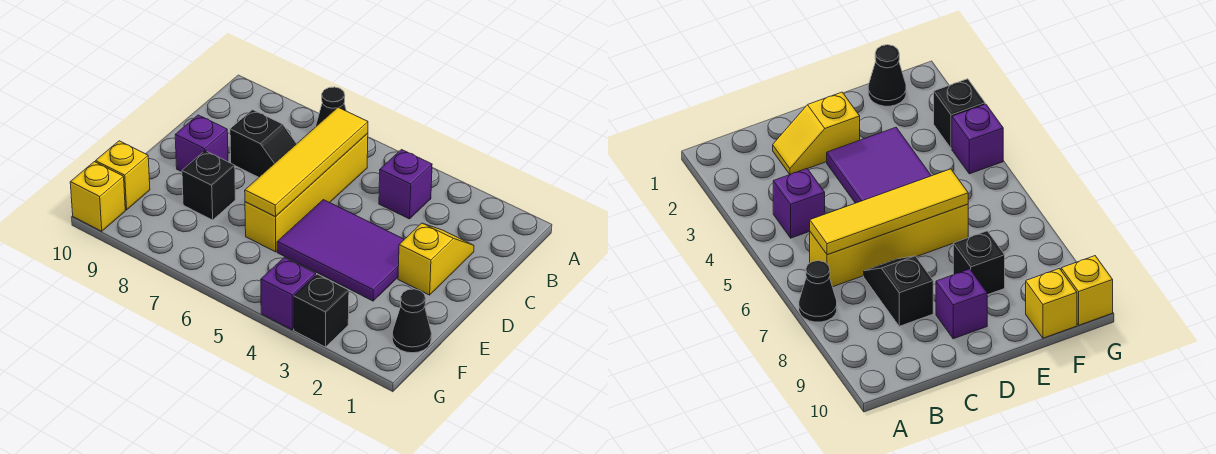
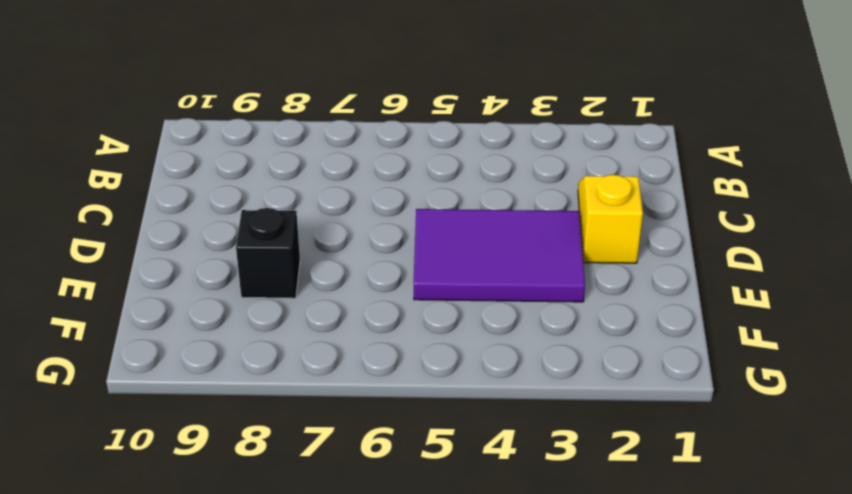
none -> black 1x1 cone [316,87,346,126]
none -> purple 1x1 brick [379,150,432,219]
none -> yellow 1x4 brick [245,133,368,252]

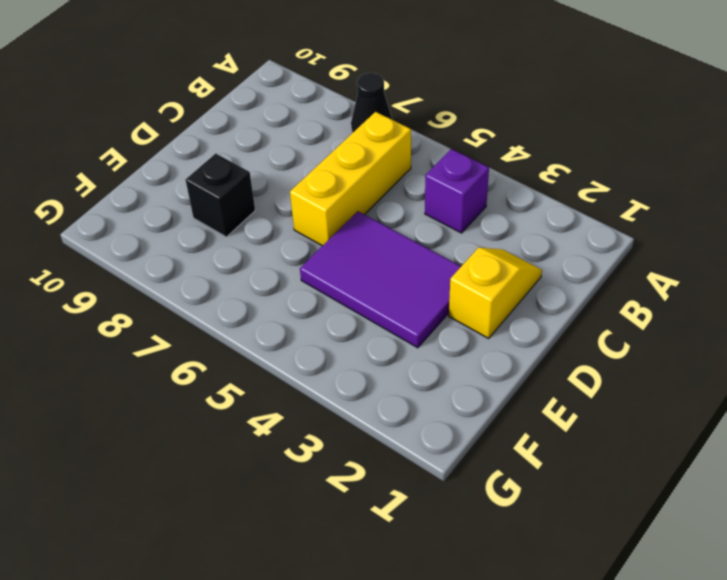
yellow 1x3 brick [290,112,411,246] -> yellow 1x4 brick [245,133,368,252]
none -> black 1x2 slope [230,110,296,177]
none -> purple 1x1 brick [175,115,228,172]
none -> black 1x1 cone [392,289,432,353]

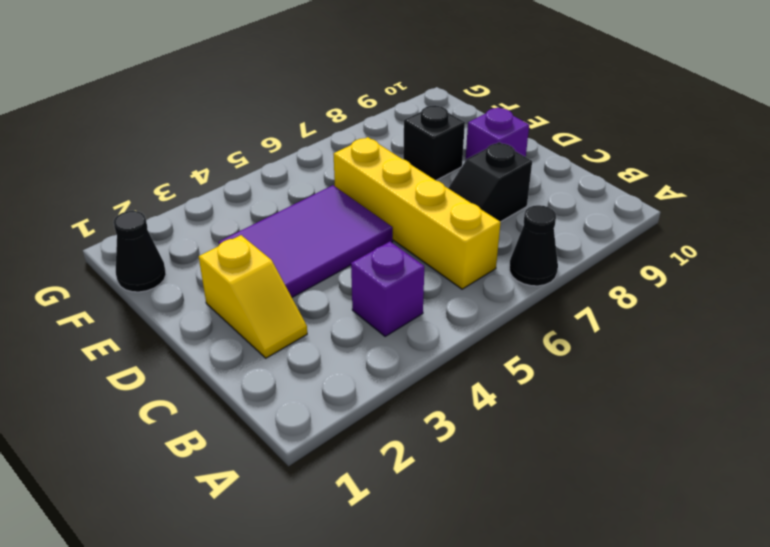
none -> yellow 1x1 brick [96,141,150,210]
none -> black 1x1 brick [294,274,349,347]
none -> purple 1x1 brick [261,258,316,330]

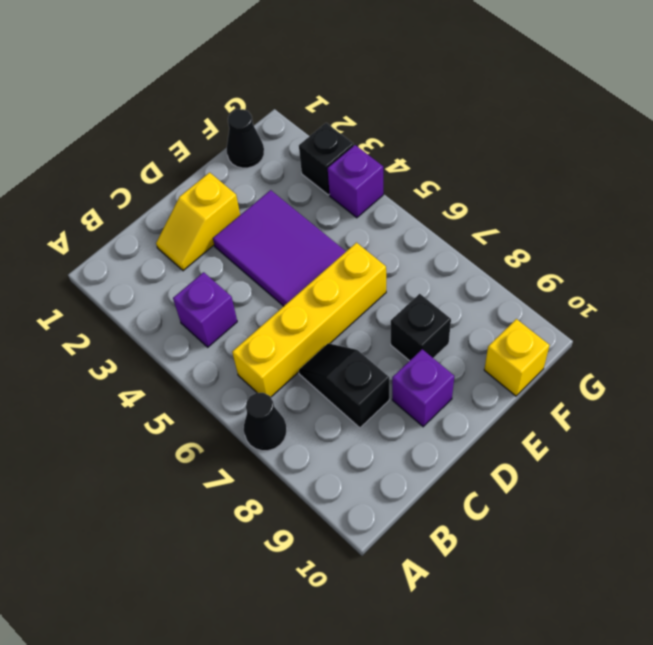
none -> yellow 1x1 brick [70,162,125,231]
none -> yellow 1x4 tile [245,108,368,217]

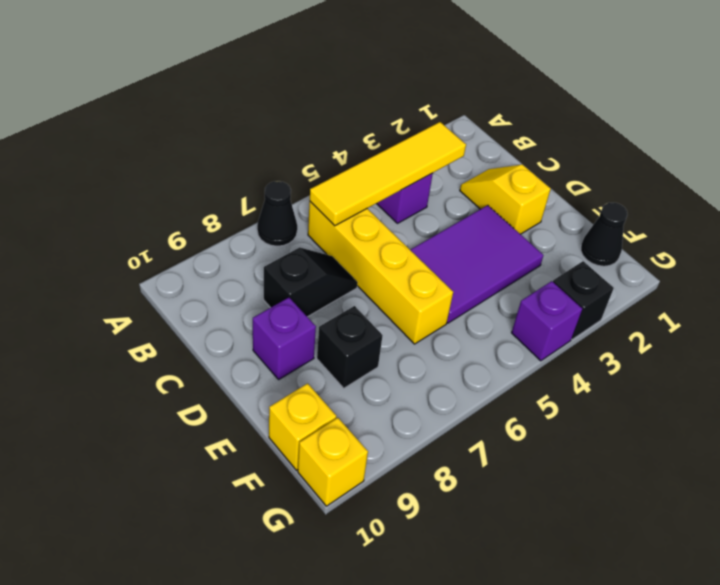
yellow 1x4 tile [310,122,466,226] -> yellow 1x4 tile turned to [245,108,368,217]

